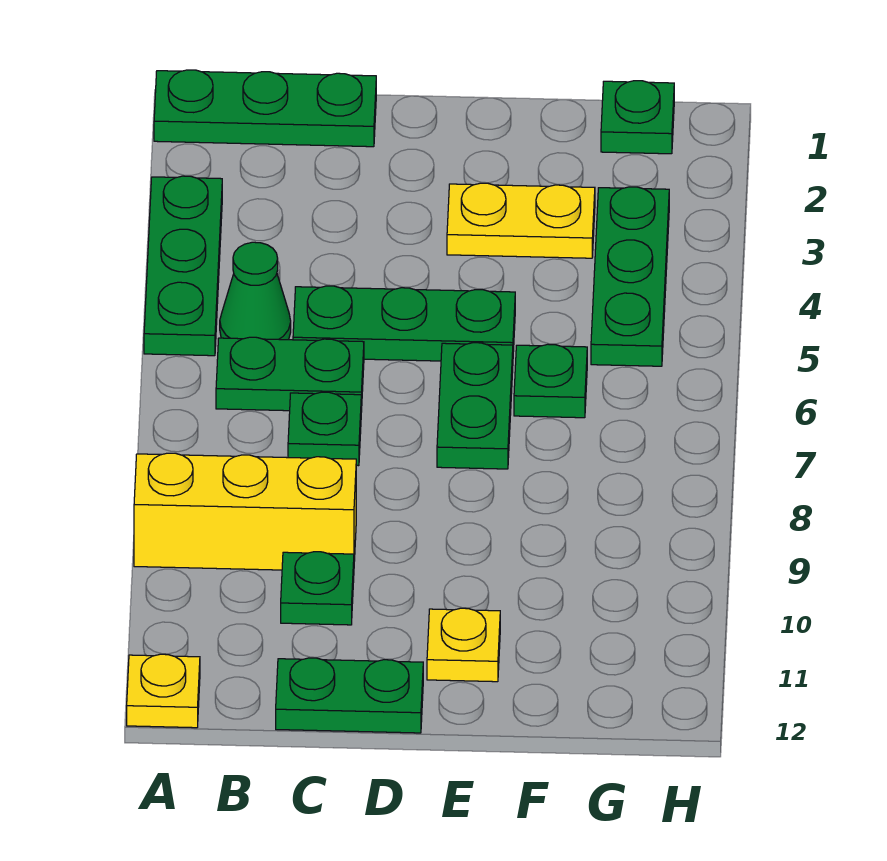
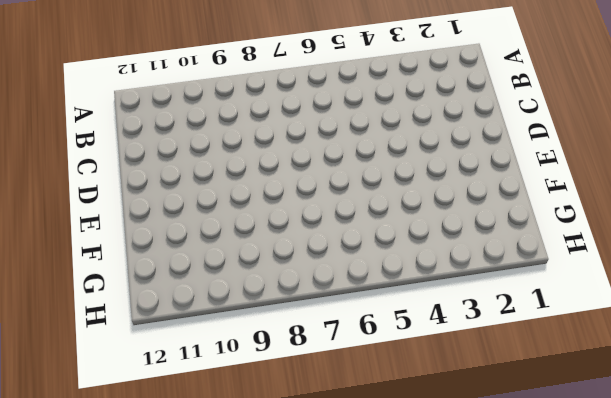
none -> green 1x3 plate [154,70,376,147]
none -> green 1x3 plate [144,176,222,356]
none -> yellow 1x3 brick [134,453,356,570]

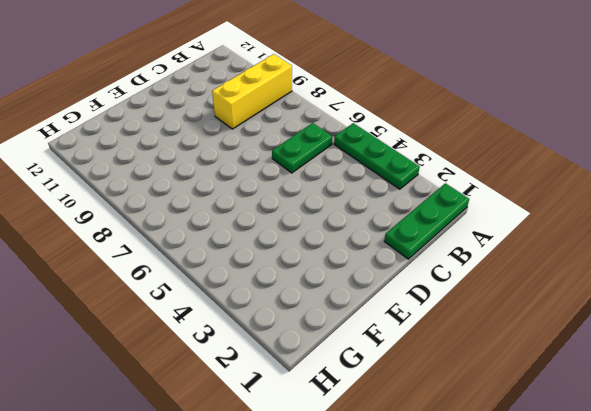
none -> yellow 1x1 plate [127,654,200,728]
none -> green 1x1 cone [220,242,291,340]
none -> green 1x3 plate [293,286,515,361]

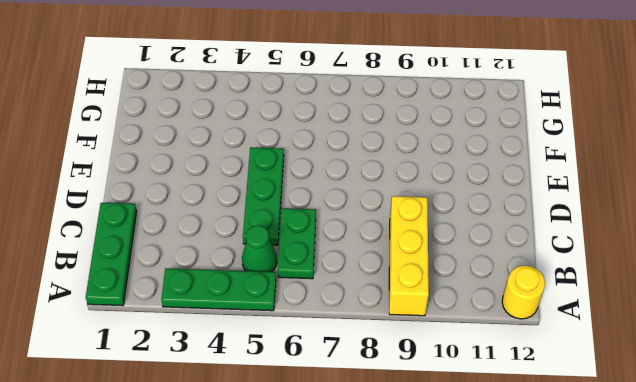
yellow 1x1 round brick [502,265,545,319] -> yellow 1x1 plate [127,654,200,728]
none -> green 1x1 plate [288,392,361,466]
none -> green 1x1 plate [281,552,354,625]
none -> green 1x2 plate [276,658,423,733]

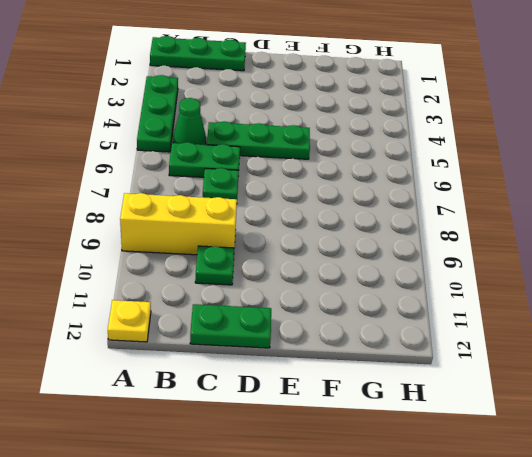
none -> yellow 1x2 plate [447,183,595,258]
none -> green 1x2 plate [437,343,513,469]
none -> yellow 1x1 plate [427,608,500,682]

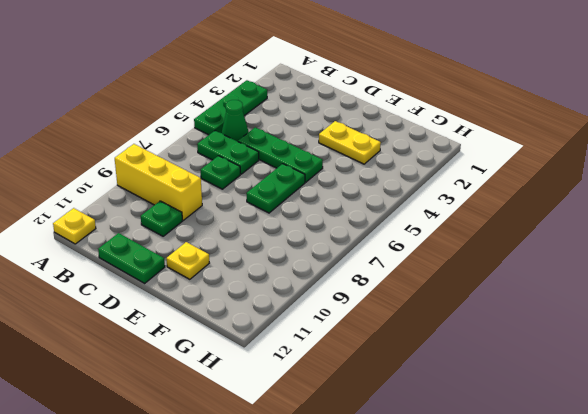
none -> green 1x3 plate [154,70,376,147]
none -> green 1x1 plate [514,344,587,418]
none -> green 1x1 plate [601,81,674,154]

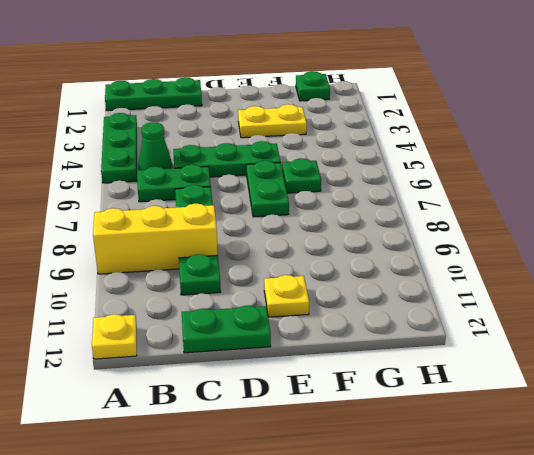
none -> green 1x3 plate [591,187,669,366]

